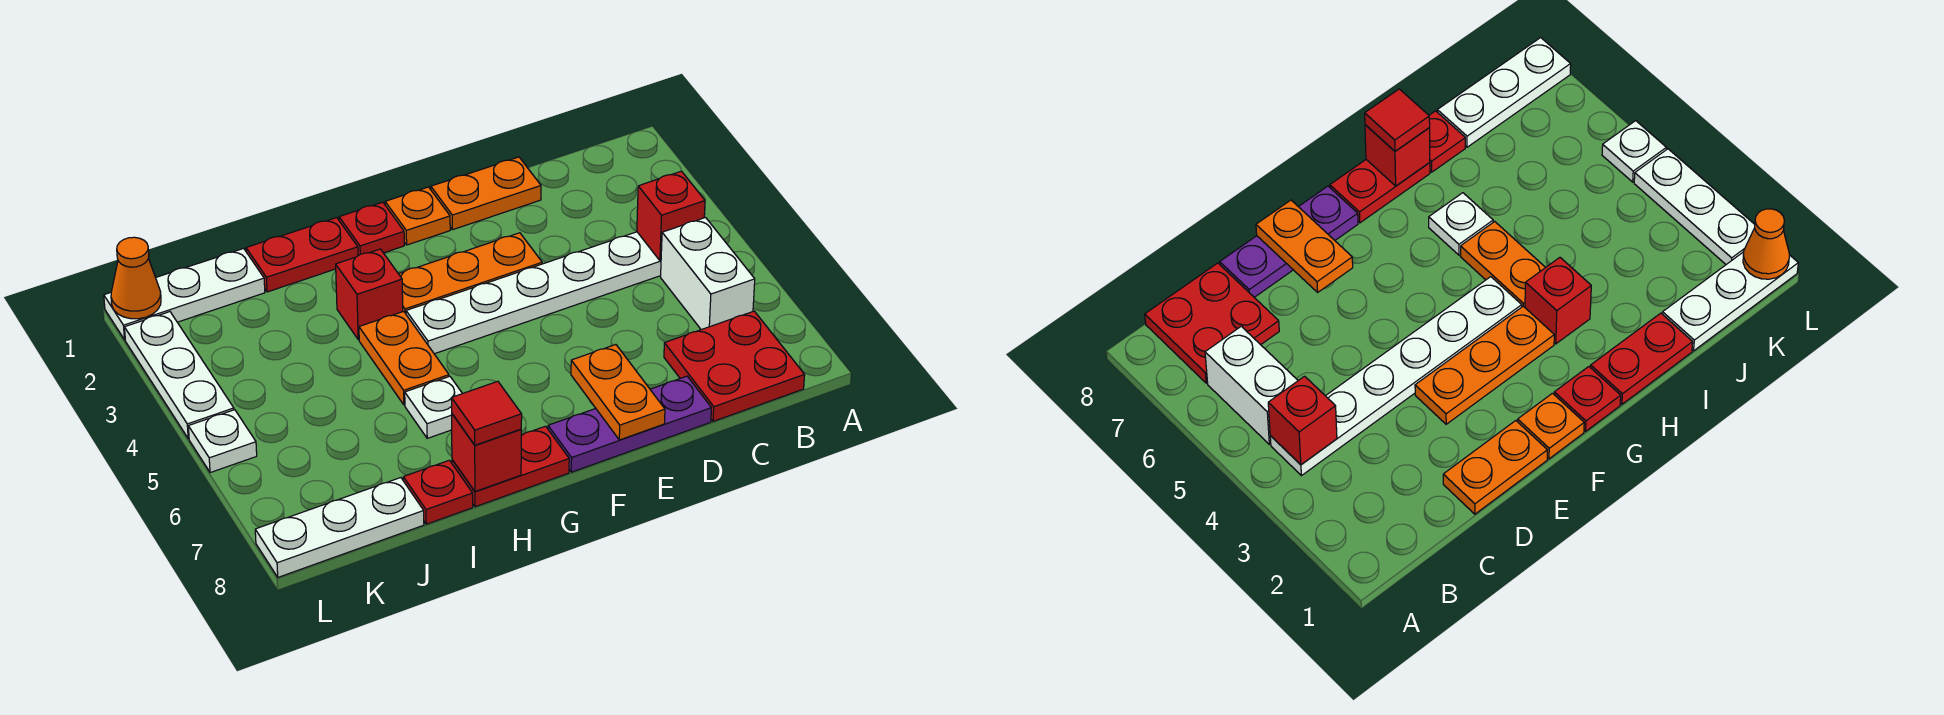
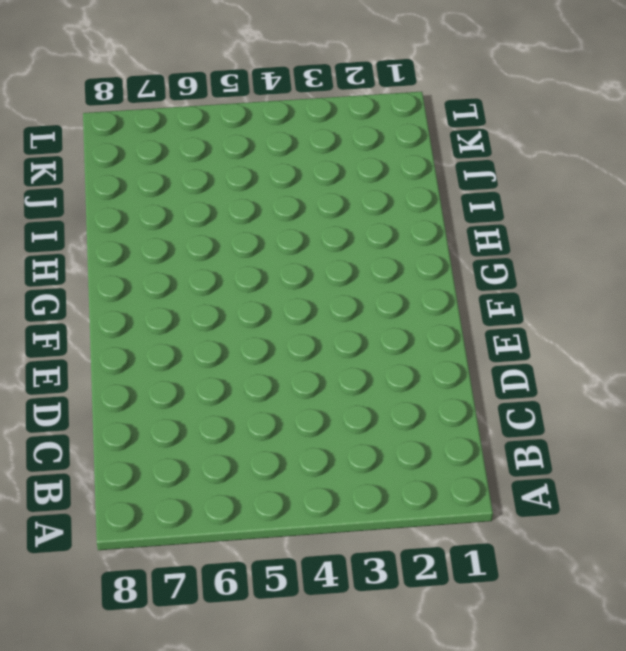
none -> white 1x6 plate [406,232,661,354]
none -> white 1x2 brick [661,218,755,330]
none -> red 2x2 plate [664,311,805,421]

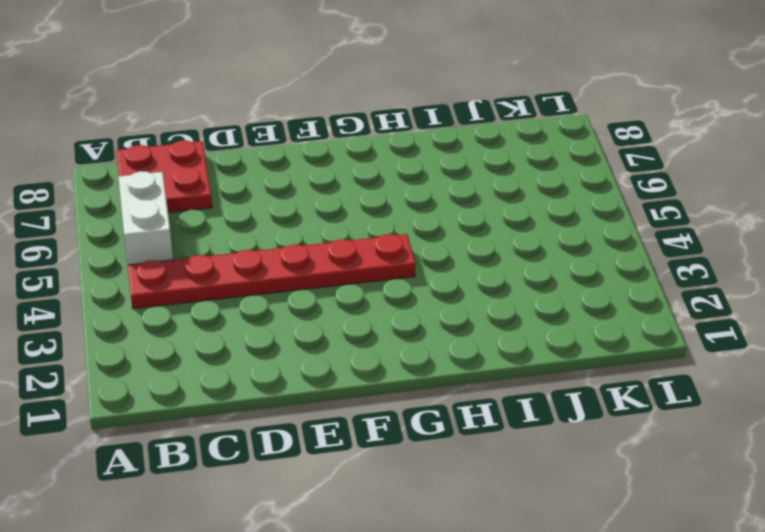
red 1x6 plate [128,234,416,309] -> white 1x6 plate [406,232,661,354]
none -> orange 1x2 plate [431,157,541,230]
none -> purple 1x3 plate [548,376,711,472]
none -> orange 1x3 plate [399,233,542,314]

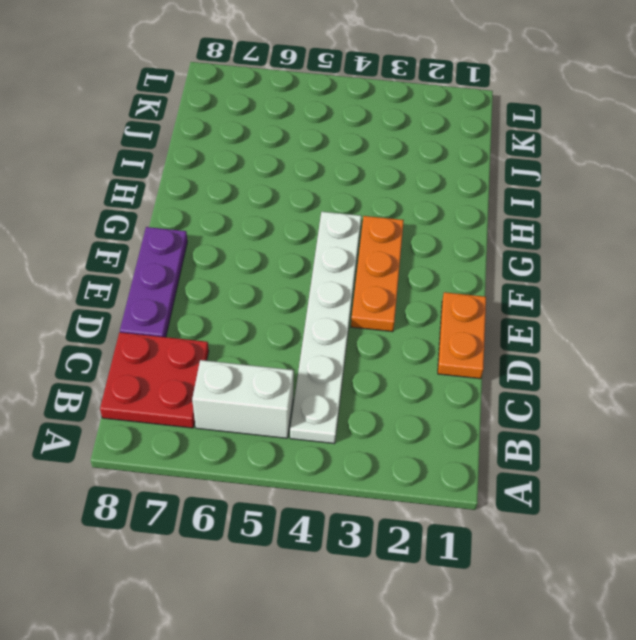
none -> orange 1x1 plate [385,187,450,245]
none -> red 1x1 plate [339,202,404,256]
none -> red 1x2 plate [452,426,569,507]

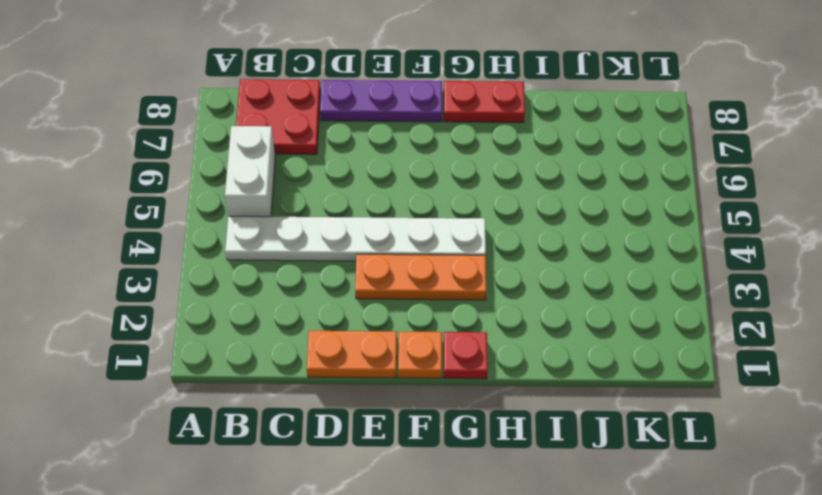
none -> red 1x2 plate [246,218,358,292]
none -> red 1x1 brick [336,249,403,340]
none -> orange 1x2 plate [359,311,449,405]

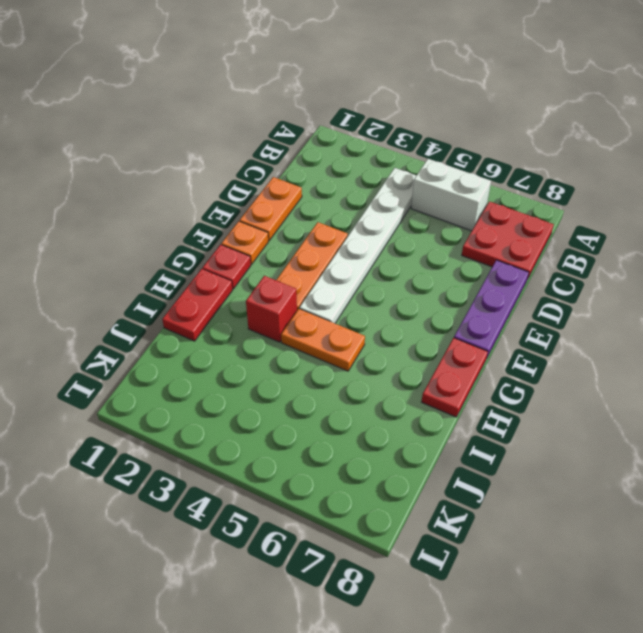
none -> white 1x1 plate [405,376,462,438]
none -> red 1x1 plate [403,460,473,524]
none -> white 1x3 plate [104,248,265,340]

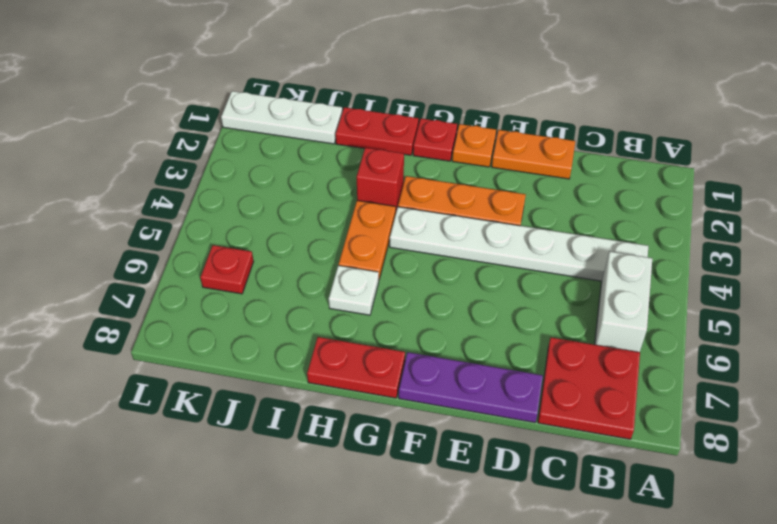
red 1x1 plate [200,245,254,294] -> red 1x1 plate moved to [403,460,473,524]
none -> white 1x3 plate [255,478,424,577]
none -> white 1x3 plate [124,312,234,439]
none -> white 1x1 plate [188,410,257,473]

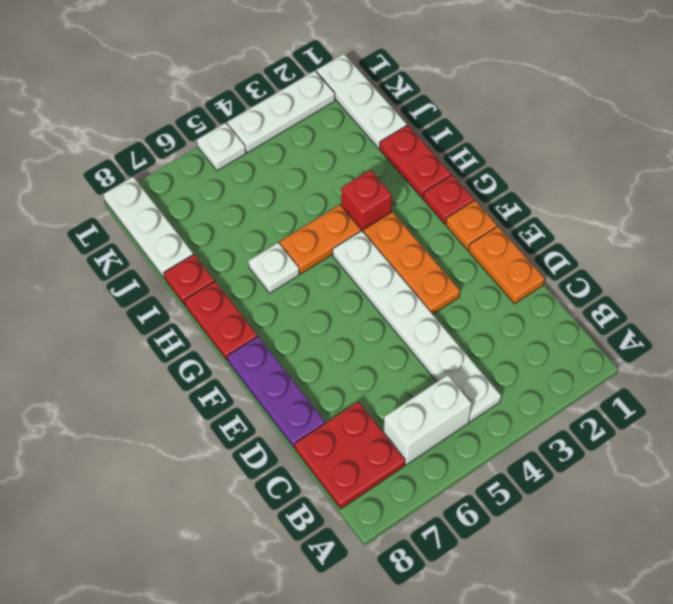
none -> red 1x1 brick [637,171,705,261]
none -> orange 1x2 plate [571,345,665,440]
none -> red 1x1 brick [452,414,521,491]

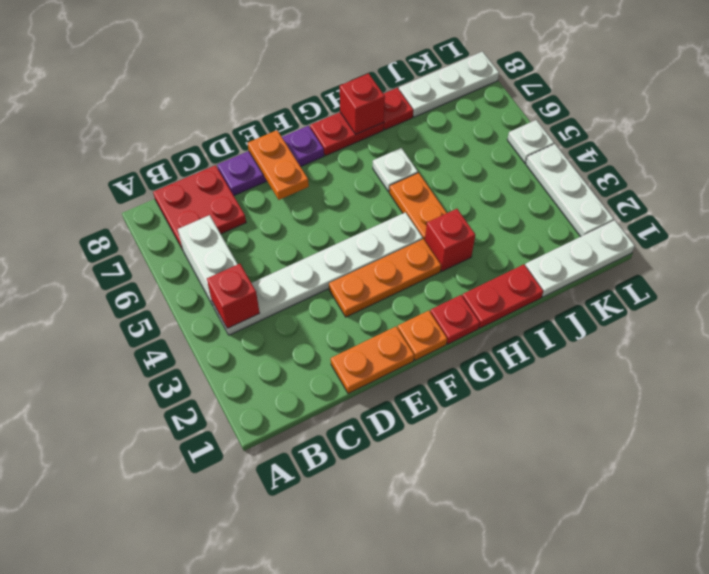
none -> orange 1x1 cone [111,237,161,319]
none -> red 1x1 tile [451,381,522,445]

